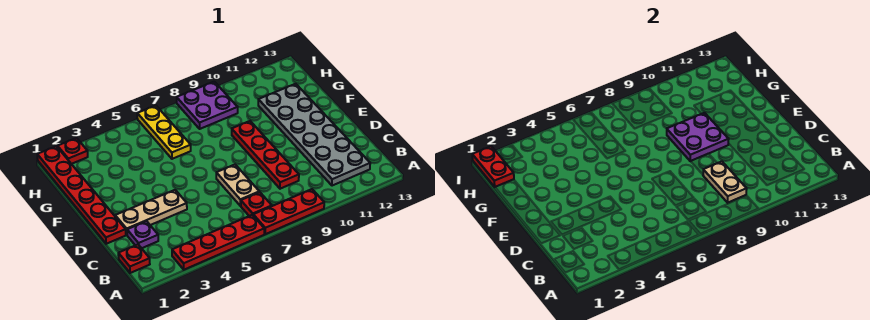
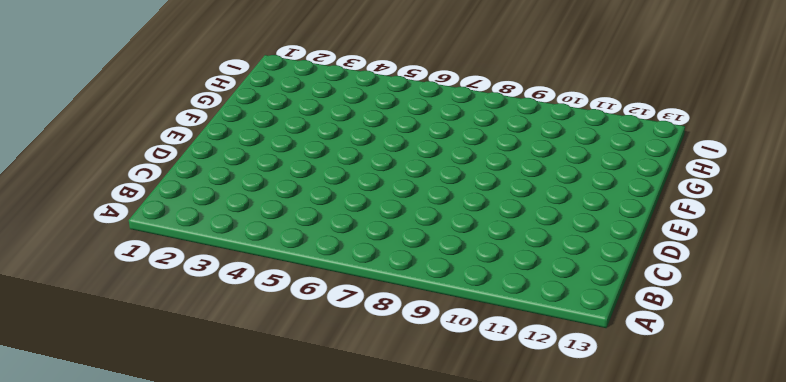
none -> red 1x4 plate [172,215,264,270]
none -> red 1x3 plate [253,189,324,234]
none -> red 1x1 plate [118,245,150,273]

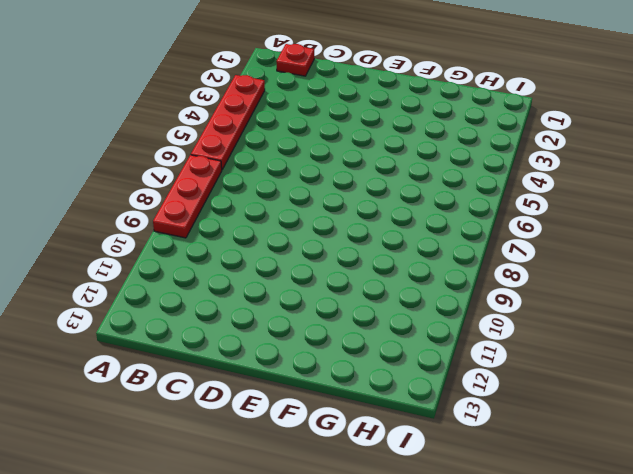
none -> red 1x1 plate [241,192,272,216]
none -> grey 2x6 plate [258,84,370,186]
none -> purple 1x1 plate [127,221,158,248]

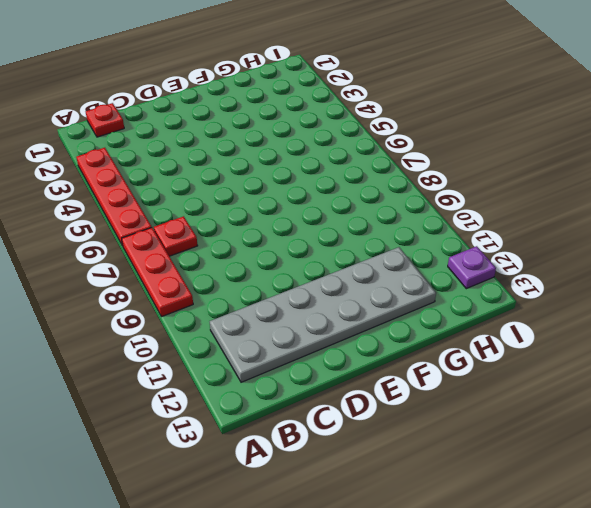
purple 1x1 plate [448,246,496,289] -> purple 1x1 plate moved to [127,221,158,248]
none -> tan 1x2 plate [216,165,259,206]
none -> red 1x4 plate [232,121,299,189]
none -> red 1x6 plate [37,146,126,244]

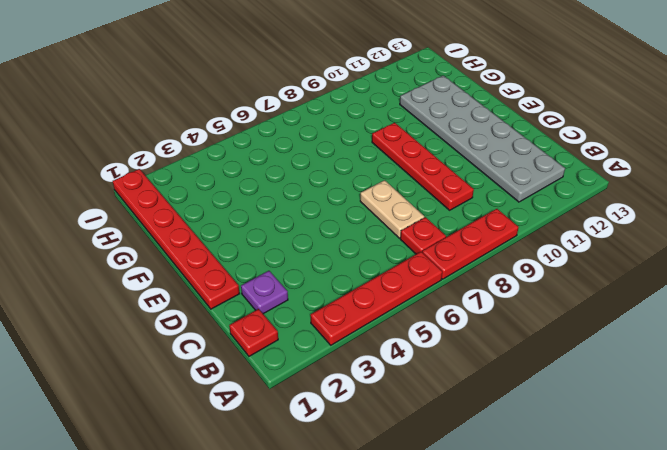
none -> tan 1x3 plate [115,190,187,235]
none -> yellow 1x3 plate [137,106,191,159]
none -> purple 2x2 plate [177,82,238,129]

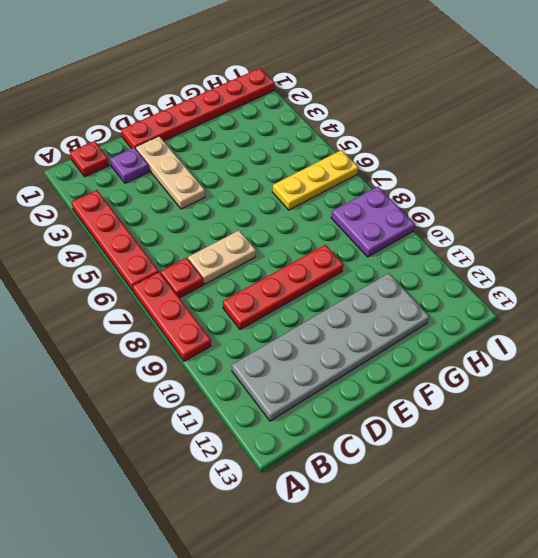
none -> red 1x1 plate [58,138,88,164]
none -> tan 1x2 plate [703,161,747,203]
none -> purple 2x2 plate [667,113,729,161]

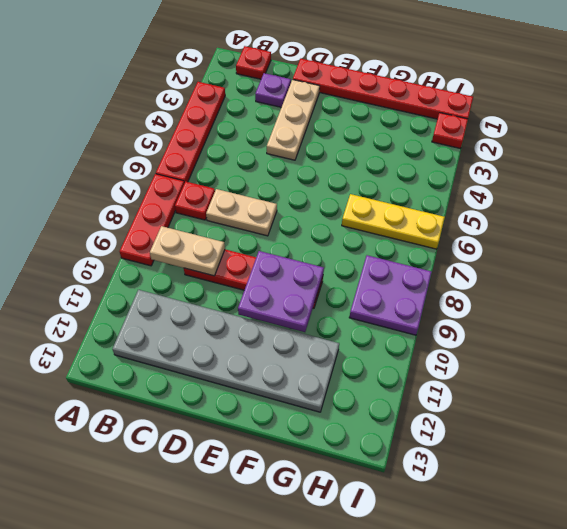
none -> red 1x2 plate [472,146,514,187]

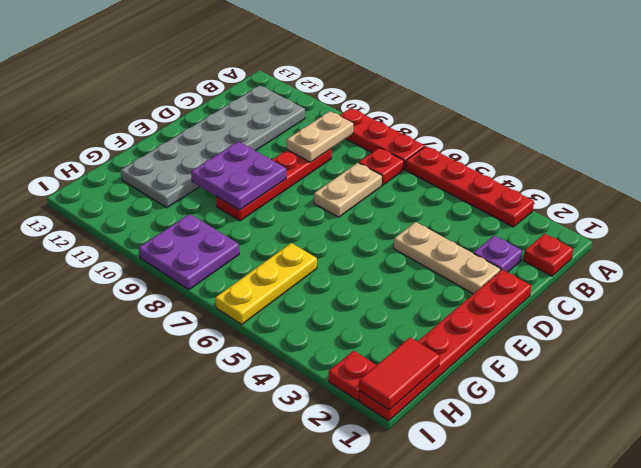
red 1x2 tile [359,337,440,410] -> red 1x2 plate [472,146,514,187]

